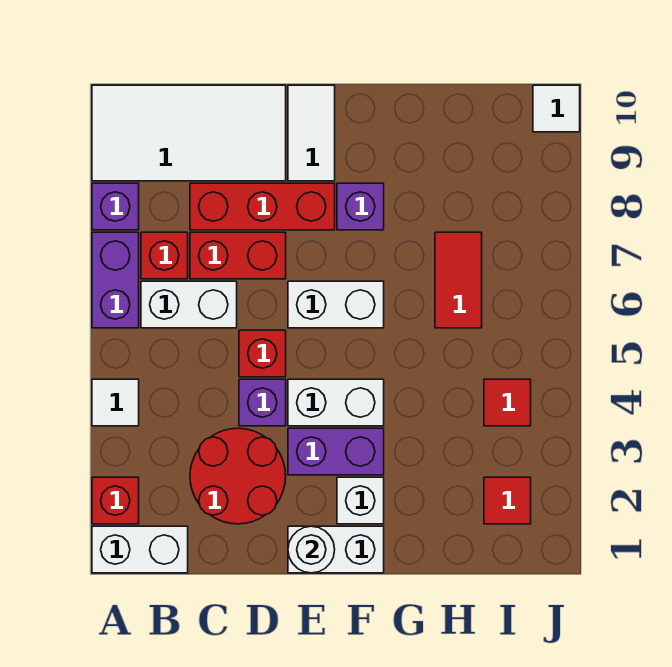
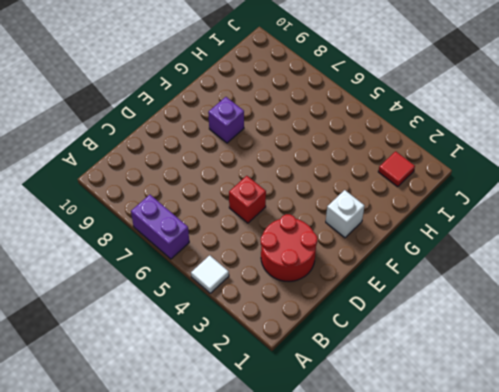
none -> white 1x2 brick [92,526,188,573]
none -> red 1x1 brick [92,477,139,524]
none -> purple 1x1 brick [92,183,139,230]

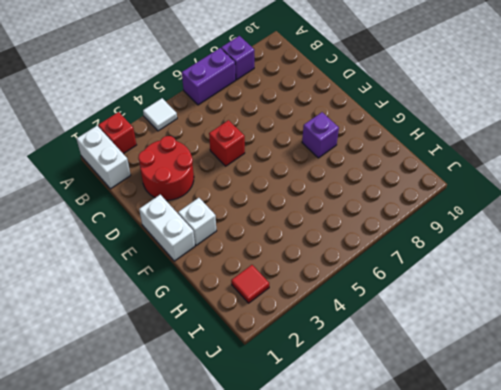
none -> white 2x4 tile [92,85,286,181]
none -> white 1x2 brick [141,281,237,328]
none -> red 1x1 brick [141,232,188,279]

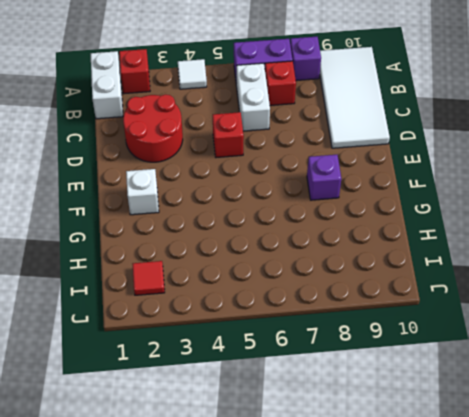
none -> red 1x2 brick [190,232,286,279]
none -> red 1x3 brick [190,183,335,230]
none -> purple 1x1 brick [239,379,286,426]

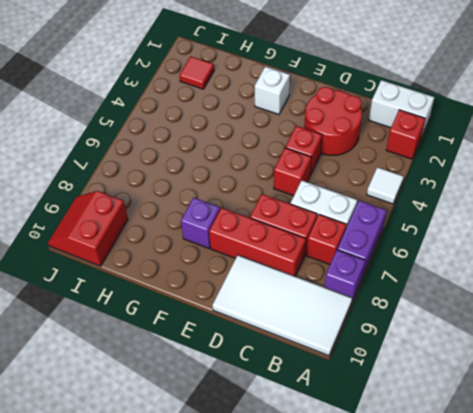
red 1x1 brick [285,126,322,175] -> purple 1x1 brick [239,379,286,426]
red 2x2 slope [48,191,128,266] -> white 1x1 tile [533,85,580,132]
none -> white 1x2 brick [288,526,384,573]
none -> purple 1x2 brick [288,428,384,475]
none -> white 1x2 brick [288,379,384,426]

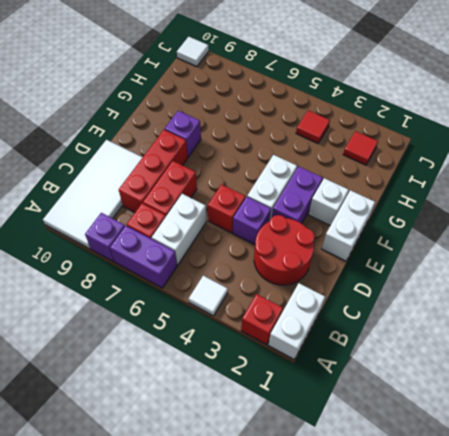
none -> white 1x2 brick [288,281,384,328]
none -> white 1x2 tile [288,85,335,181]
none -> red 1x2 tile [435,232,482,328]

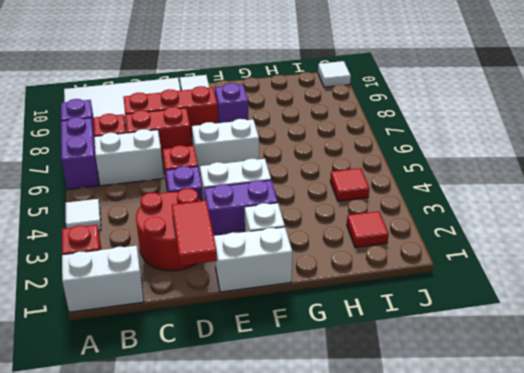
red 1x2 tile [172,201,217,265] -> red 1x2 tile moved to [435,232,482,328]
none -> white 1x1 round brick [288,526,335,573]

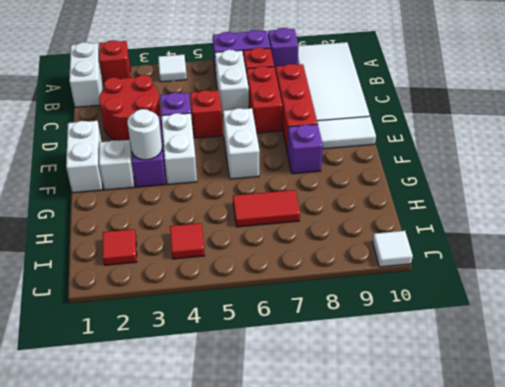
white 1x1 round brick [127,109,162,160] -> white 1x1 round brick moved to [288,526,335,573]

